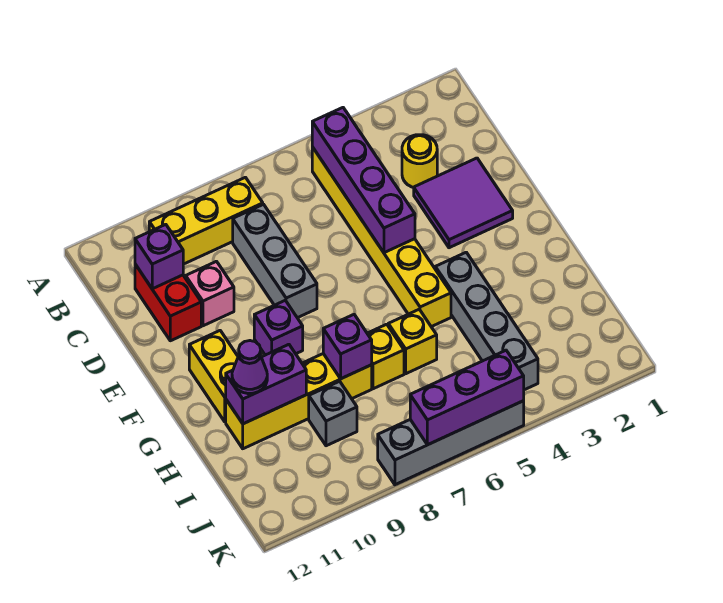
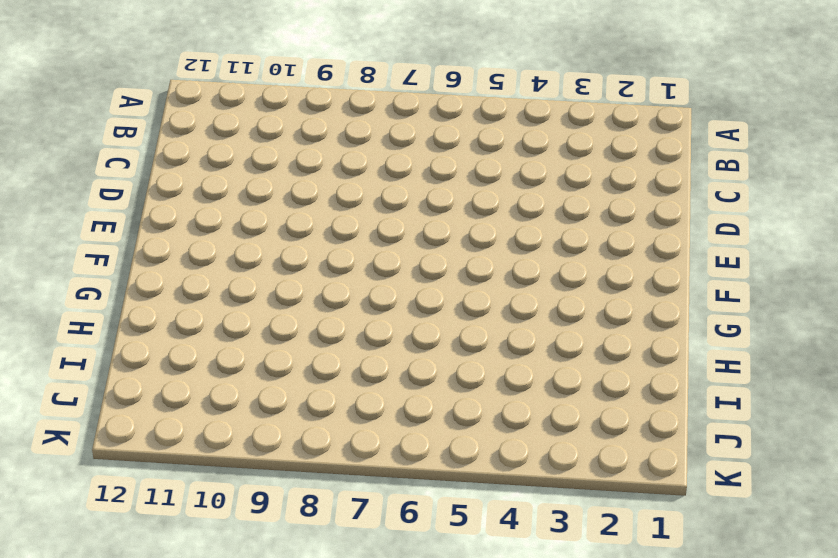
none -> yellow 1x6 brick [312,147,451,327]
none -> yellow 1x3 brick [149,177,263,264]
none -> yellow 1x1 round brick [402,135,437,188]

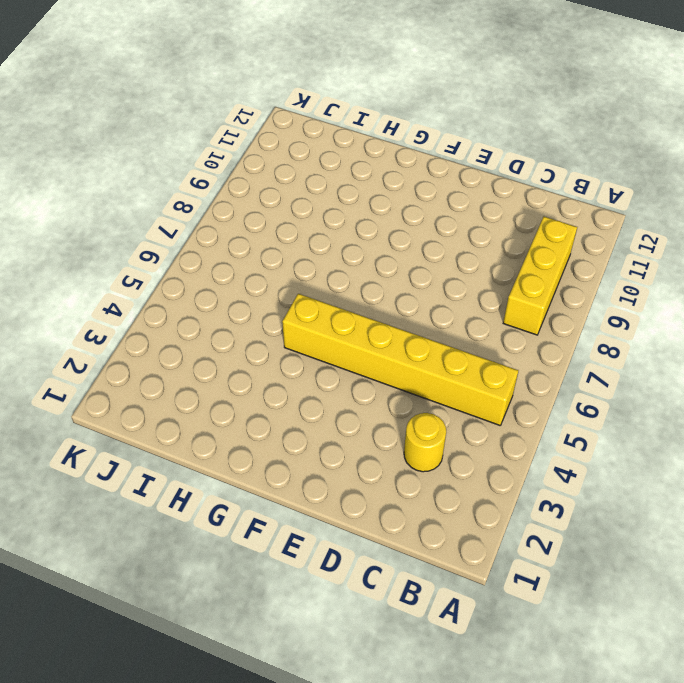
none -> grey 1x3 brick [233,204,317,318]
none -> red 1x2 brick [135,264,201,341]
none -> purple 2x2 tile [414,158,513,248]

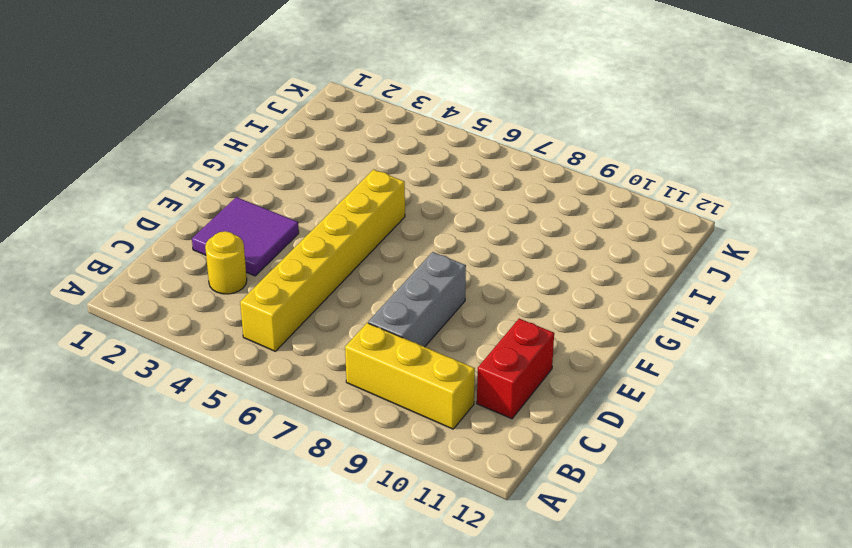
none -> pink 1x1 brick [186,261,234,326]
none -> purple 1x1 brick [254,300,303,355]
none -> yellow 1x2 brick [189,331,238,422]

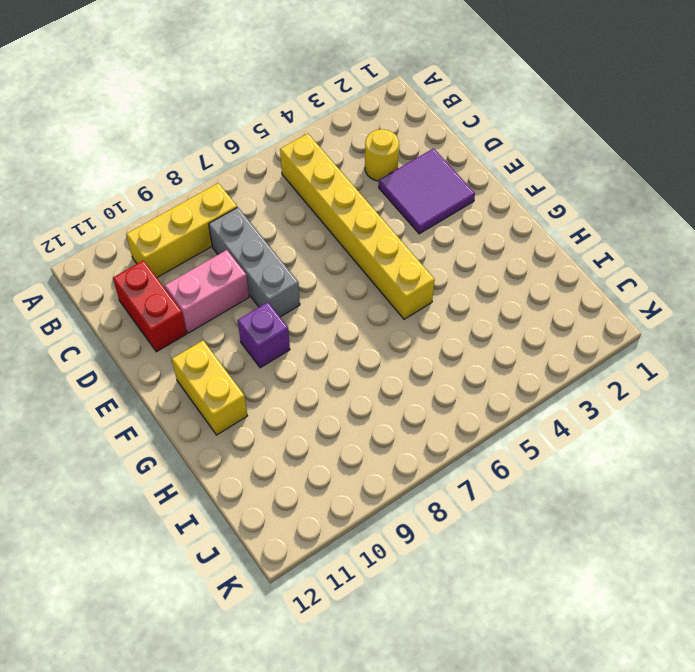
pink 1x2 brick [165,250,249,333] -> pink 1x1 brick [186,261,234,326]
none -> grey 1x4 brick [435,252,538,390]
none -> yellow 1x1 brick [388,309,437,374]
none -> yellow 1x1 brick [367,324,404,389]

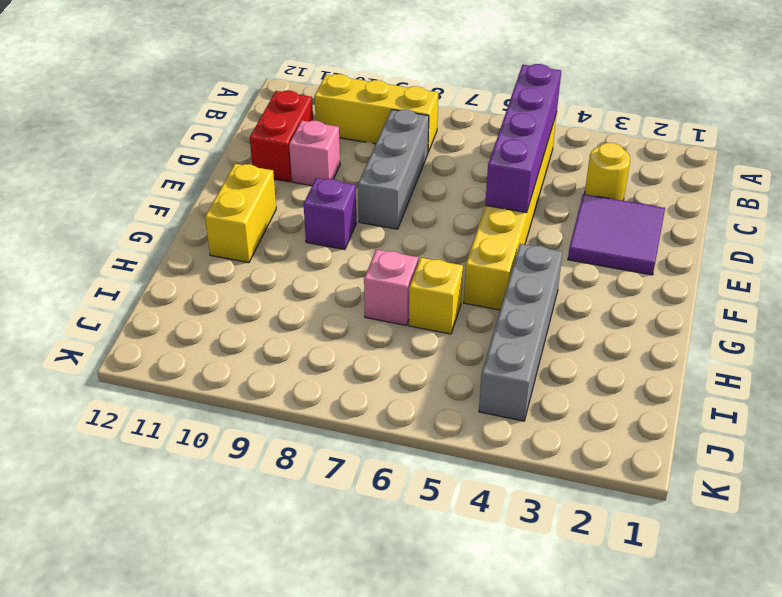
pink 1x1 brick [364,249,418,325] -> yellow 1x1 brick [367,324,404,389]
none -> yellow 1x4 brick [226,354,372,449]
none -> grey 1x1 brick [309,381,357,446]
none -> grey 1x4 brick [378,401,524,485]

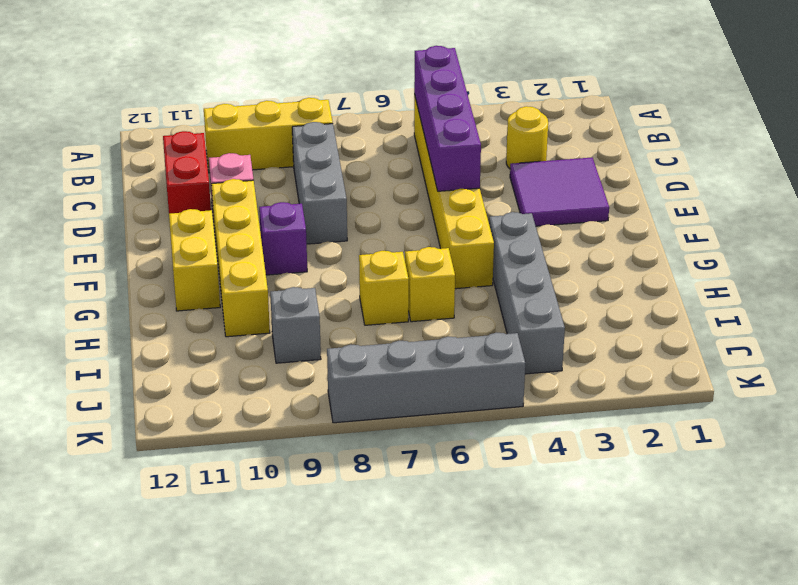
yellow 1x4 brick [211,179,270,337] -> yellow 1x4 brick turned to [226,354,372,449]
none -> purple 1x1 brick [135,224,183,289]
none -> purple 1x1 brick [323,315,372,379]
none -> purple 1x2 brick [226,344,306,424]

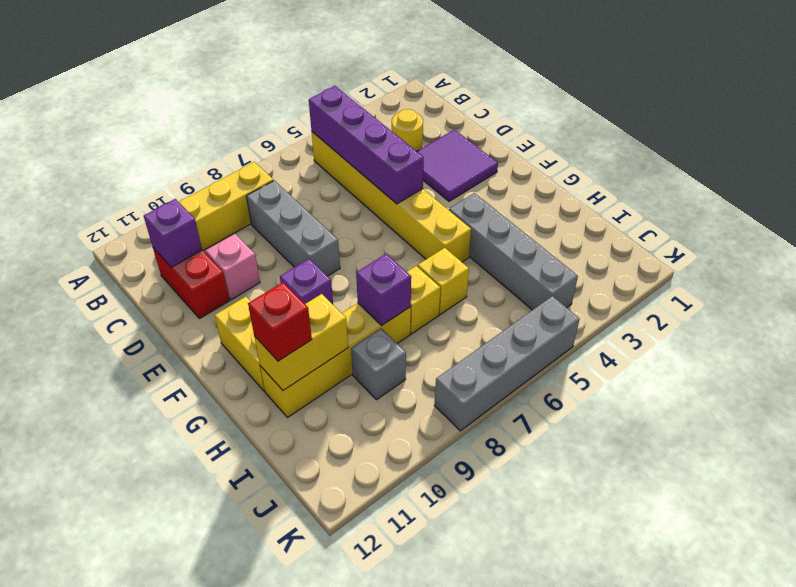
yellow 1x2 brick [254,294,348,390] -> purple 1x2 brick [226,344,306,424]
red 1x1 brick [248,282,312,361] -> purple 1x1 cone [232,341,267,394]
none -> purple 1x3 brick [410,350,524,445]

